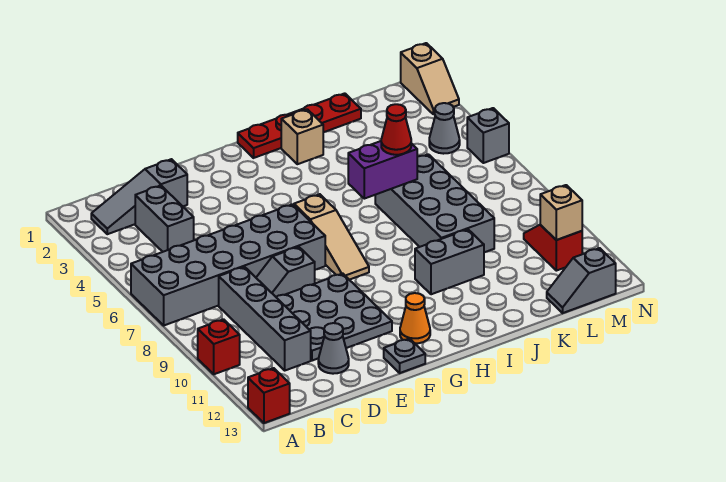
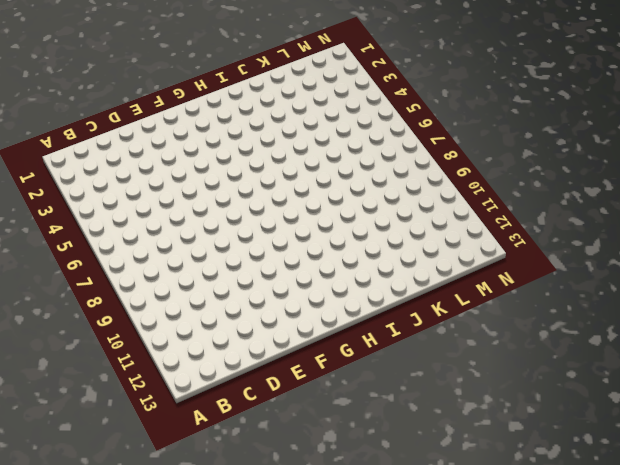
none -> grey 2x6 brick [131,204,325,325]
none -> red 1x1 brick [198,319,240,374]
none -> red 1x1 brick [248,368,290,423]

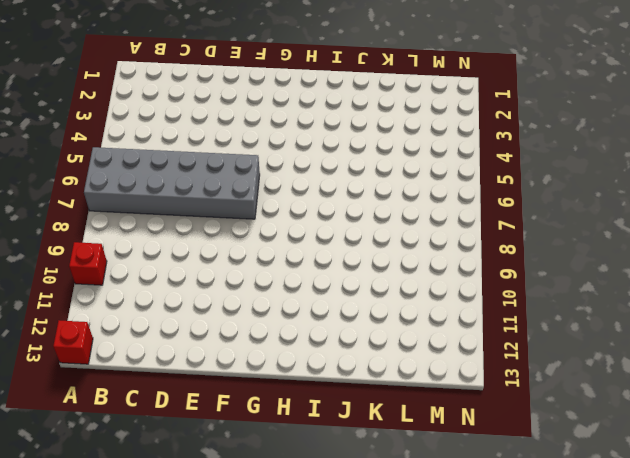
none -> grey 1x3 slope [91,159,187,234]
none -> grey 1x2 brick [135,186,194,252]
none -> grey 1x4 brick [219,267,311,370]

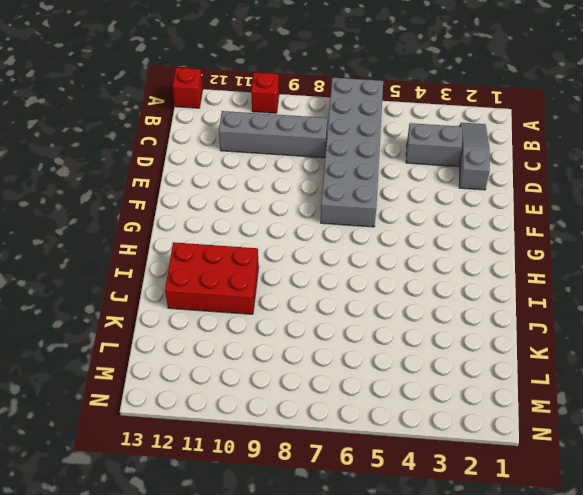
red 2x3 brick [165,242,259,314] -> grey 1x2 brick [415,229,484,294]
none -> grey 1x2 slope [256,247,315,297]
none -> grey 3x3 plate [276,273,392,361]
none -> grey 1x1 cone [318,323,349,374]

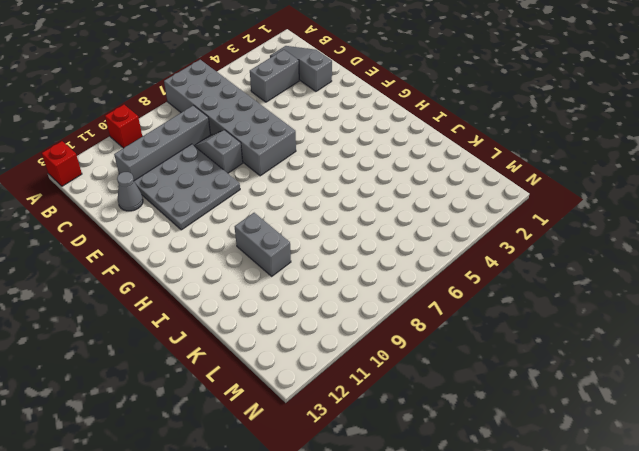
none -> grey 1x1 plate [384,339,425,373]
none -> tan 1x3 slope [294,194,369,280]
none -> orange 1x1 cone [400,293,430,344]

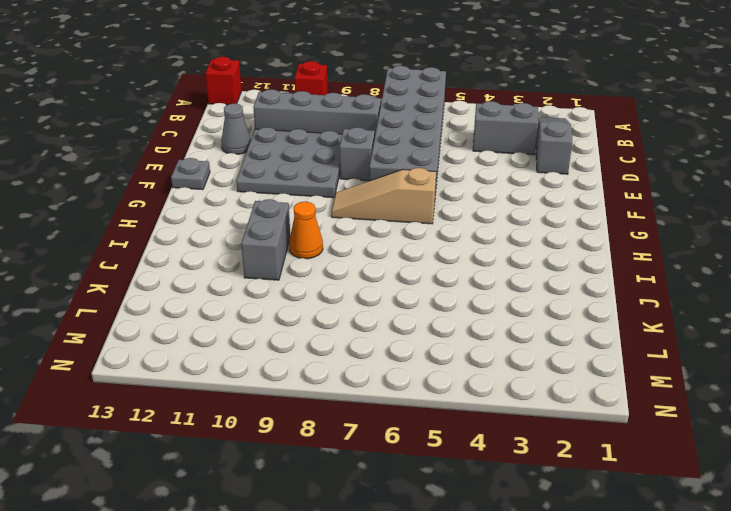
orange 1x1 cone [289,202,323,259] -> orange 1x1 cone moved to [400,293,430,344]
none -> red 1x4 plate [238,93,361,158]
none -> tan 1x1 brick [281,109,323,164]
none -> grey 2x4 brick [375,154,494,252]

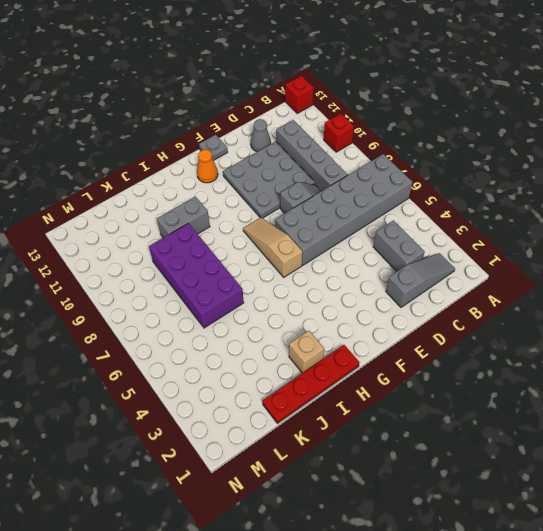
purple 2x4 brick [149,223,244,328] -> grey 2x4 brick [375,154,494,252]
none -> grey 1x2 slope [547,248,616,313]
none -> grey 1x1 cone [429,103,460,154]
none -> red 1x2 slope [524,225,582,271]

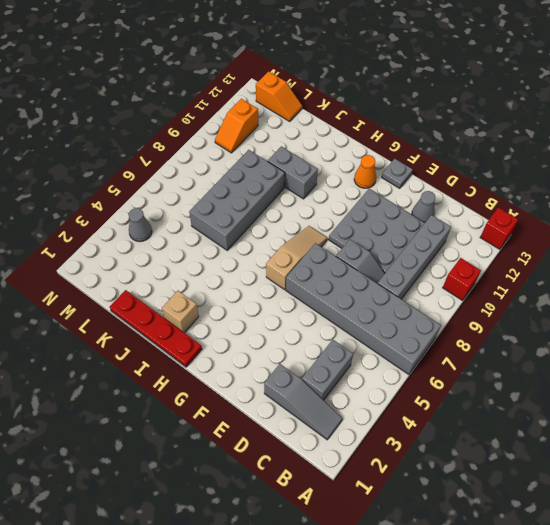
orange 1x2 slope [256,71,302,121] -> grey 1x2 slope [547,248,616,313]
orange 1x2 slope [215,99,258,153] -> red 1x2 slope [524,225,582,271]
none -> tan 1x2 slope [401,43,459,114]
none -> grey 1x1 brick [467,108,509,163]
none -> purple 1x2 brick [348,141,417,199]

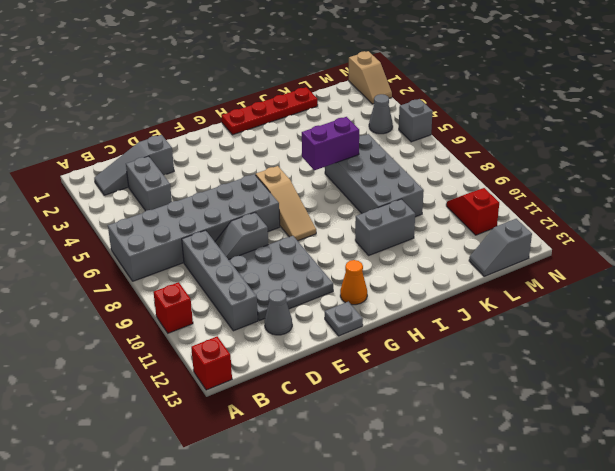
none -> tan 1x1 brick [281,109,323,164]
none -> tan 1x1 brick [540,185,582,240]
none -> red 1x1 cone [381,104,411,155]

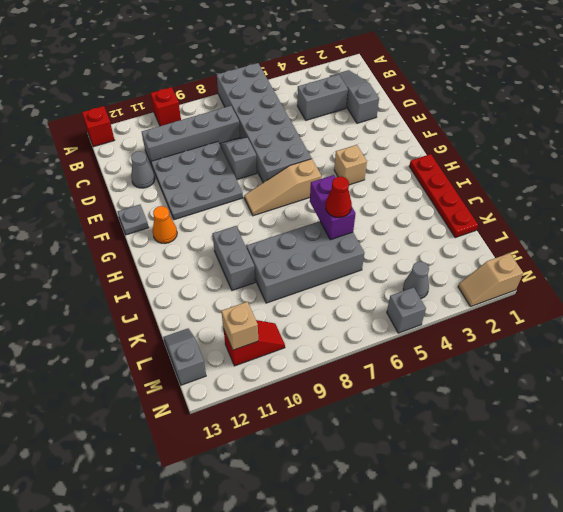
tan 1x1 brick [334,145,367,185] -> tan 1x1 brick moved to [281,109,323,164]

